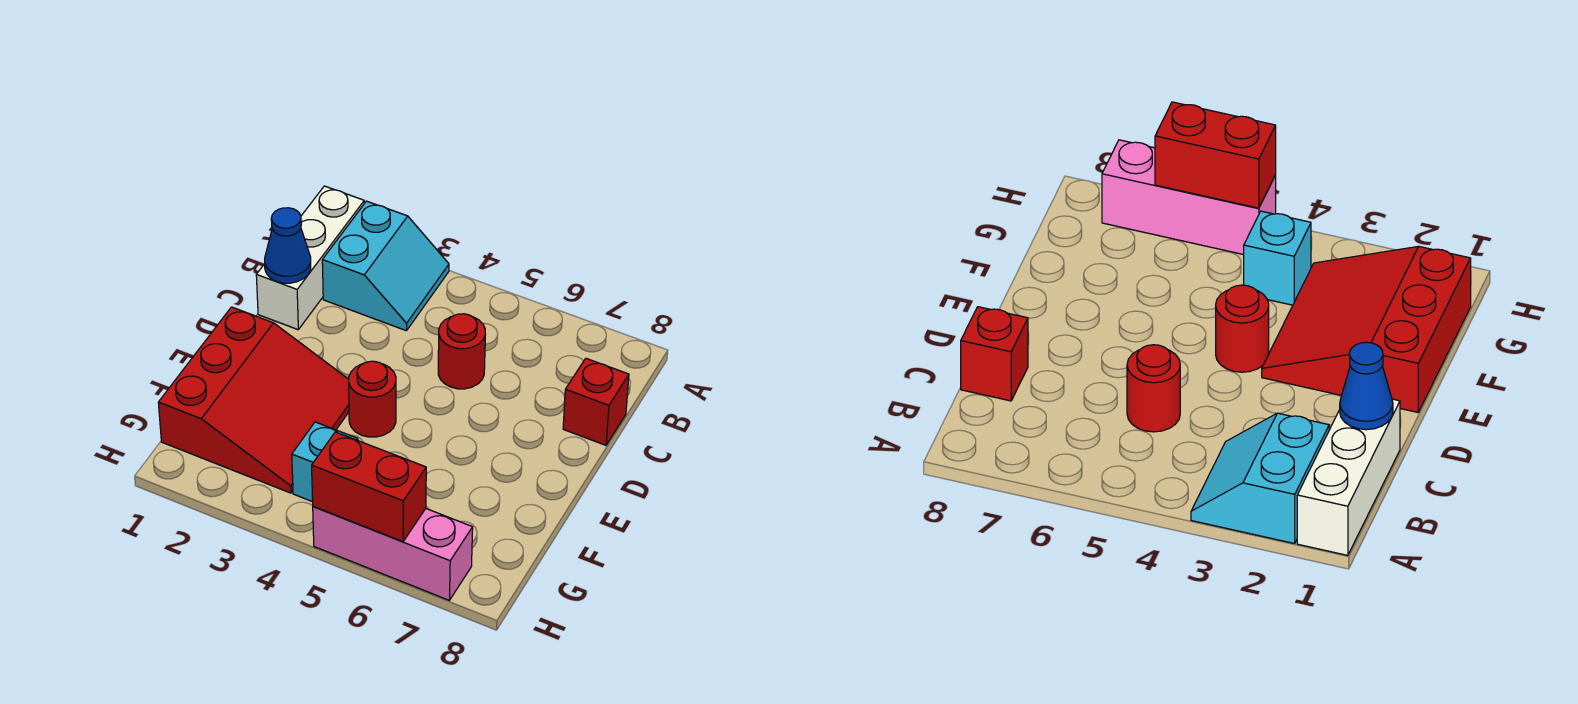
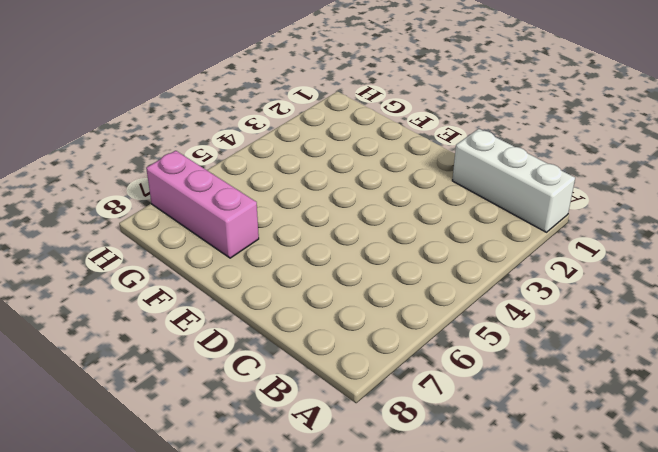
pink 1x3 brick [146,151,259,258] -> pink 1x3 brick turned to [313,506,473,600]
none -> cyan 2x2 slope [322,201,449,331]
none -> red 1x1 round brick [438,314,485,389]

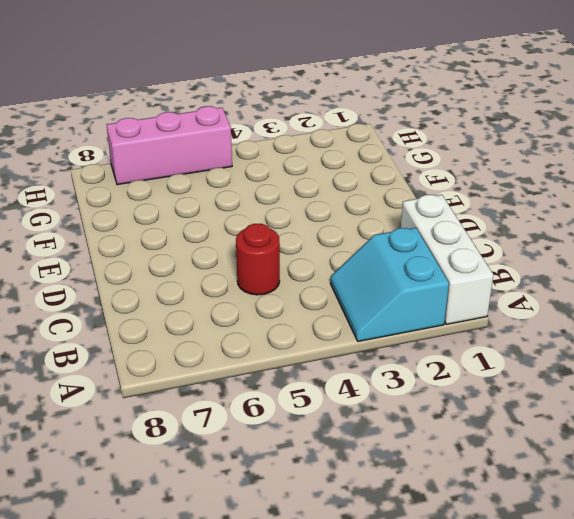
none -> red 1x1 brick [563,358,629,445]
none -> red 3x3 slope [158,307,349,493]

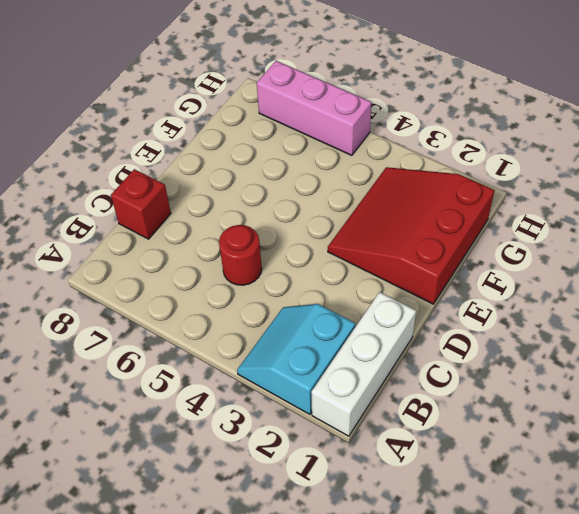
none -> red 1x1 round brick [349,361,396,437]
none -> cyan 1x1 brick [292,422,358,502]

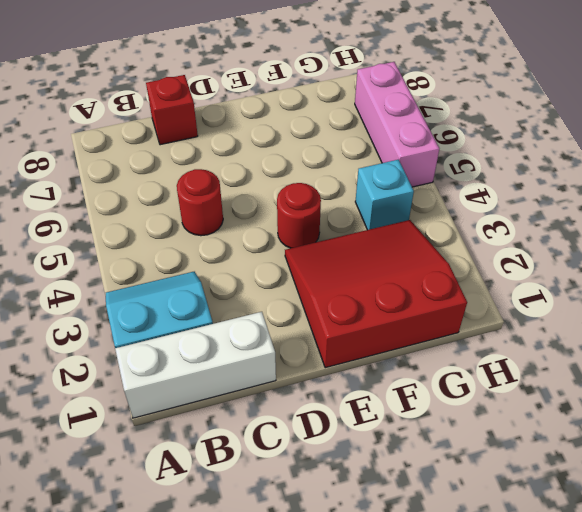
none -> blue 1x1 cone [265,208,311,283]
none -> red 1x2 brick [312,432,426,542]

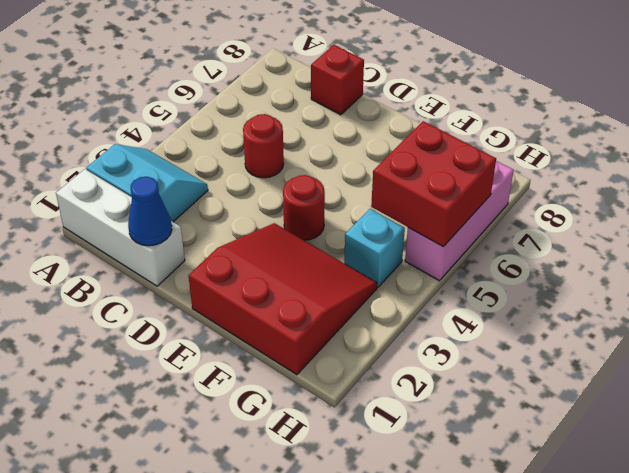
red 2x2 brick [371,121,496,247] -> red 1x2 brick [312,432,426,542]

